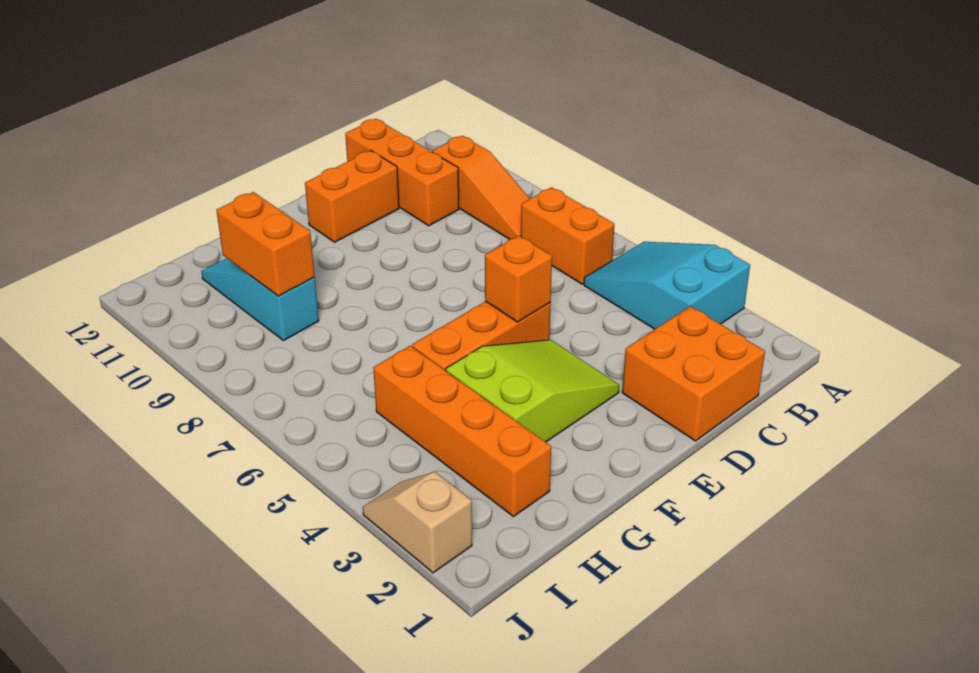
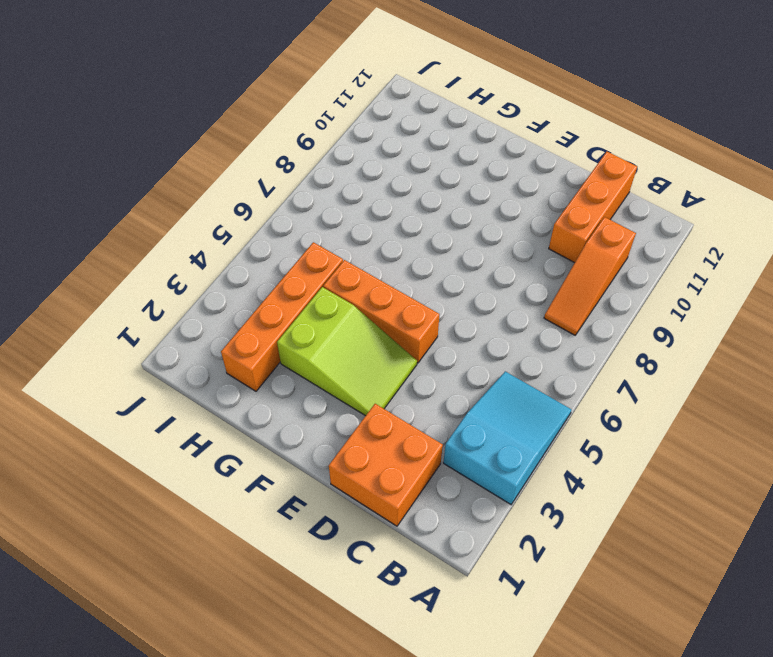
none -> orange 1x2 brick [521,187,614,284]
none -> orange 1x2 brick [305,150,399,242]
none -> cyan 1x3 slope [201,258,319,341]

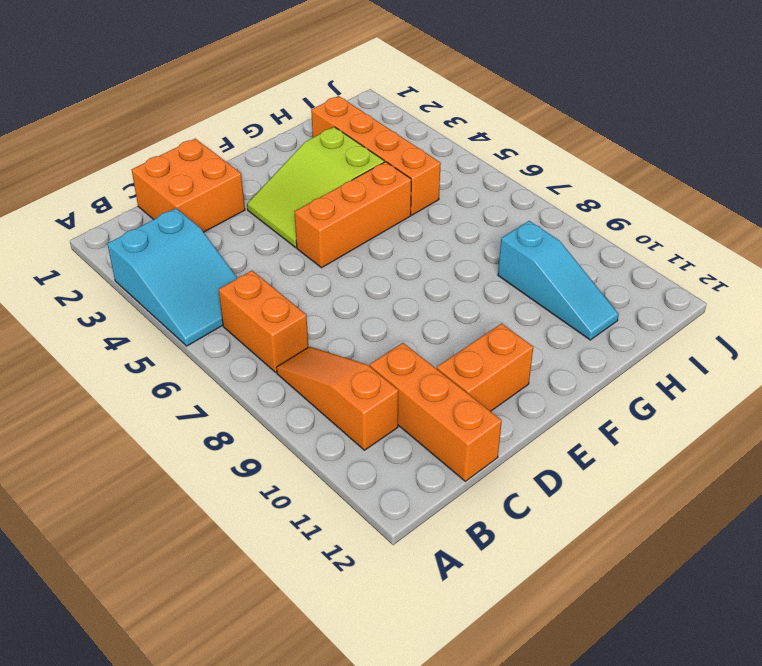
none -> tan 1x2 slope [363,472,472,573]
none -> orange 1x1 brick [485,236,552,322]
none -> orange 1x2 brick [216,192,315,296]

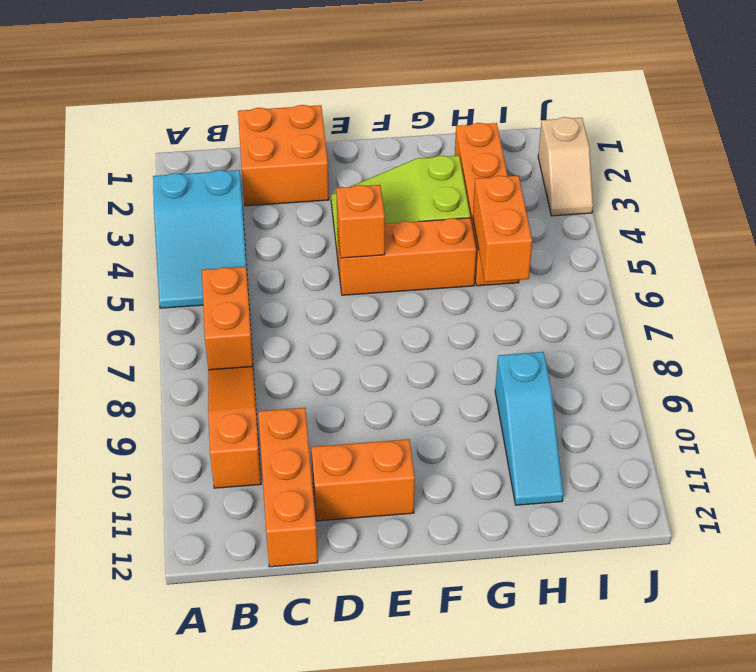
orange 1x2 brick [473,176,532,282] -> orange 1x2 brick moved to [216,192,315,296]

